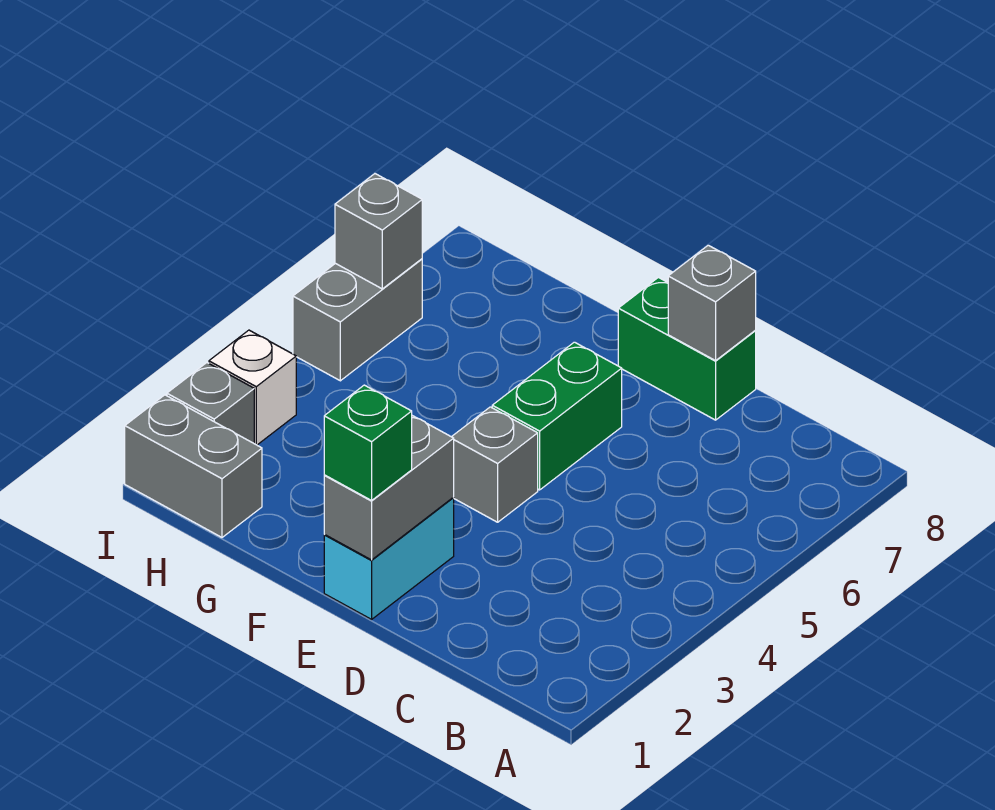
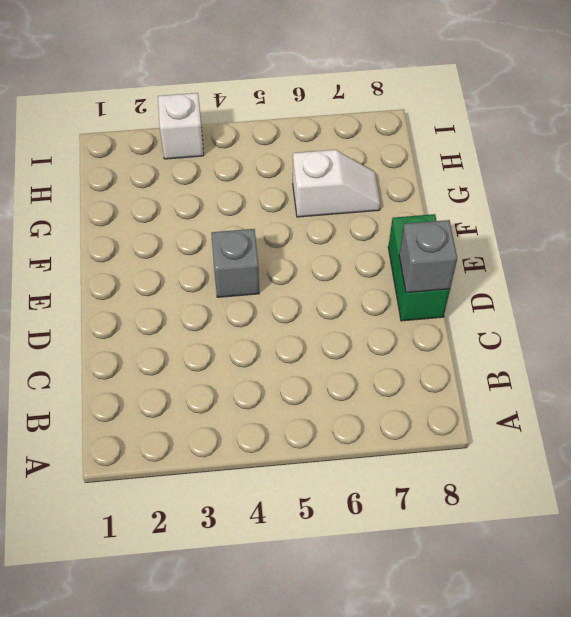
white 1x2 slope [293,150,380,217] -> none
none -> cyan 1x2 brick [324,498,454,619]
none -> green 1x2 brick [492,342,622,490]
none -> grey 1x2 brick [125,395,262,537]

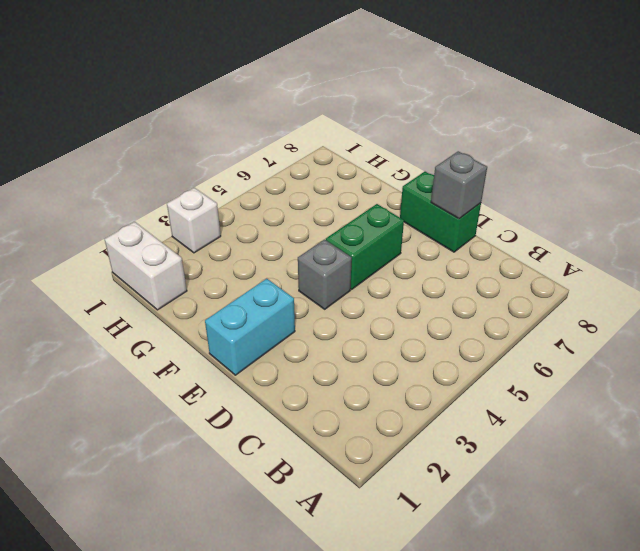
white 1x2 brick [105,222,187,310] -> grey 1x2 brick [125,395,262,537]
none -> grey 1x1 brick [167,363,254,443]
none -> grey 1x2 brick [293,259,422,381]
none -> grey 1x2 brick [324,416,454,560]

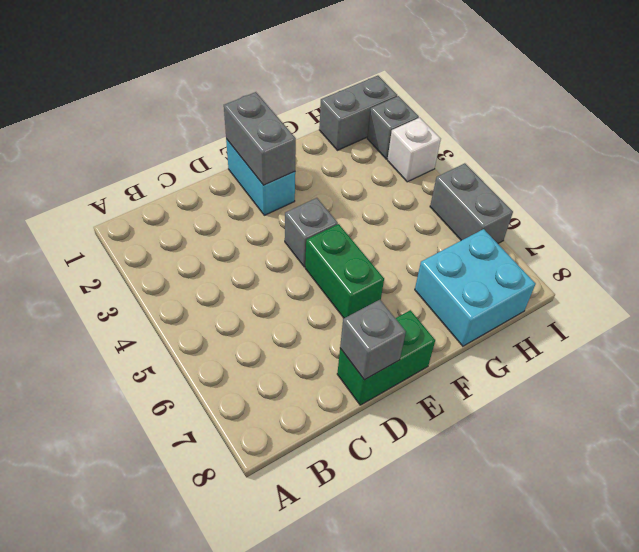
cyan 2x2 brick [415,229,536,346] -> none
none -> grey 1x1 brick [335,174,422,289]
none -> green 1x1 brick [324,385,412,500]

